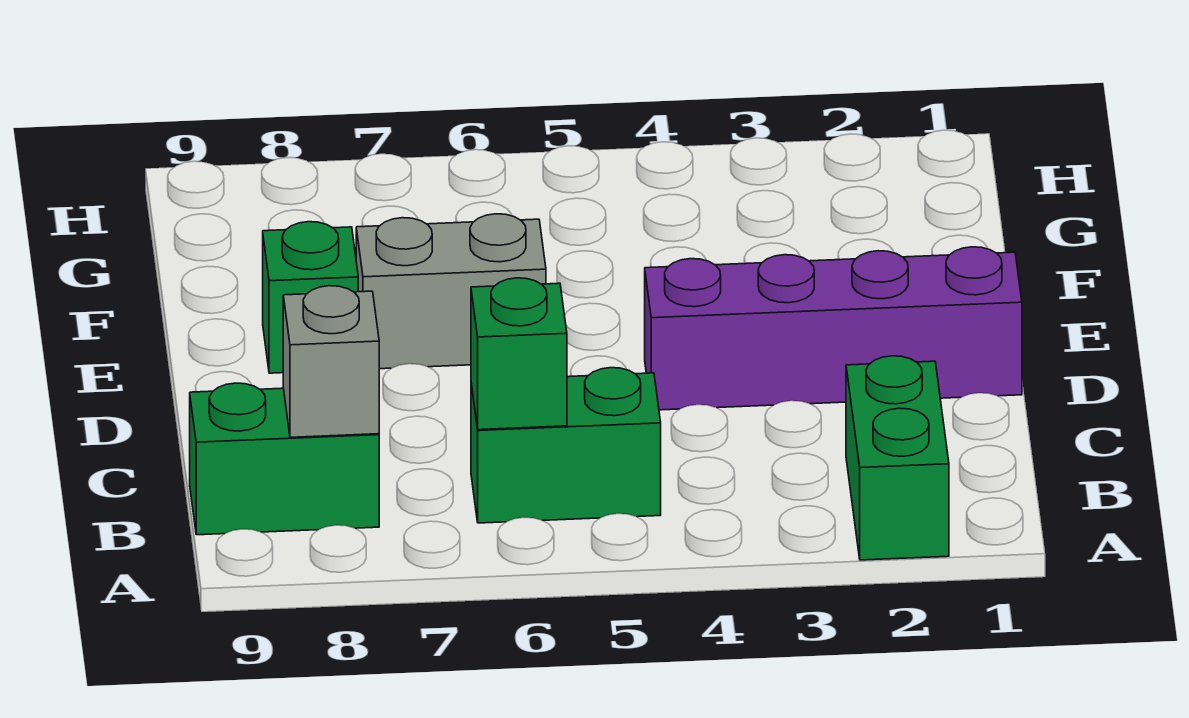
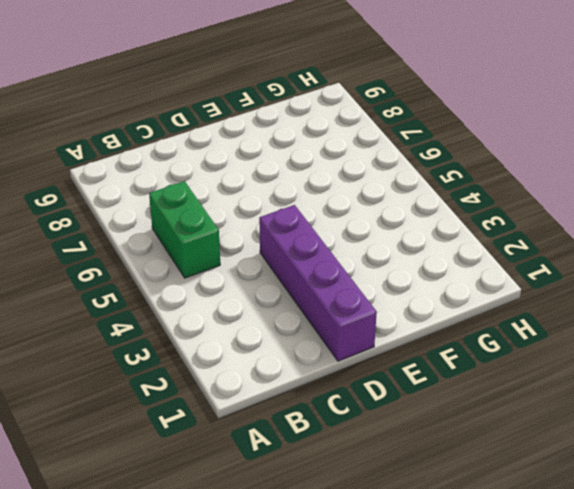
none -> green 1x2 brick [846,356,949,560]
none -> green 1x2 brick [190,383,379,535]

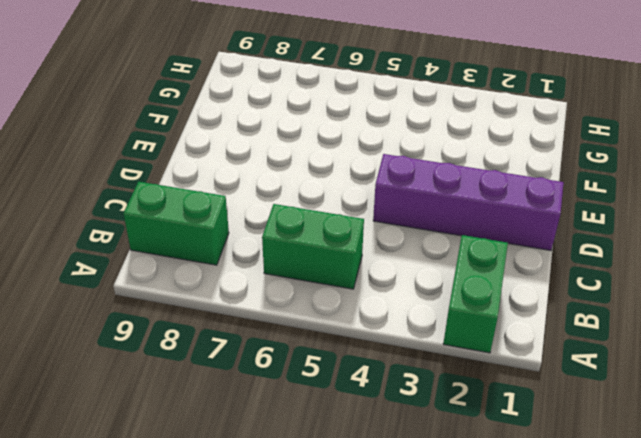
none -> grey 1x2 brick [356,214,546,369]
none -> green 1x1 brick [263,222,358,373]

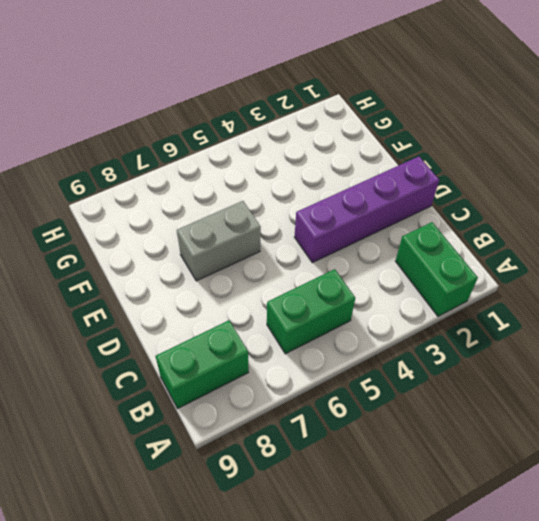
none -> green 1x1 brick [263,222,358,373]
none -> green 1x1 brick [471,278,567,430]

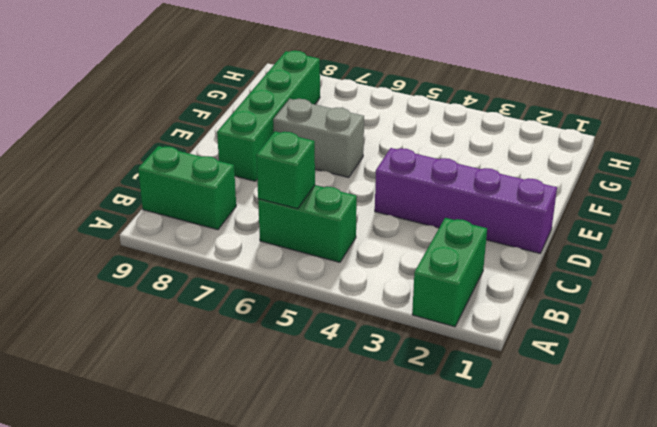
green 1x4 brick [217,51,320,181] -> green 1x1 brick [263,222,358,373]
none -> grey 1x1 brick [283,286,379,437]

